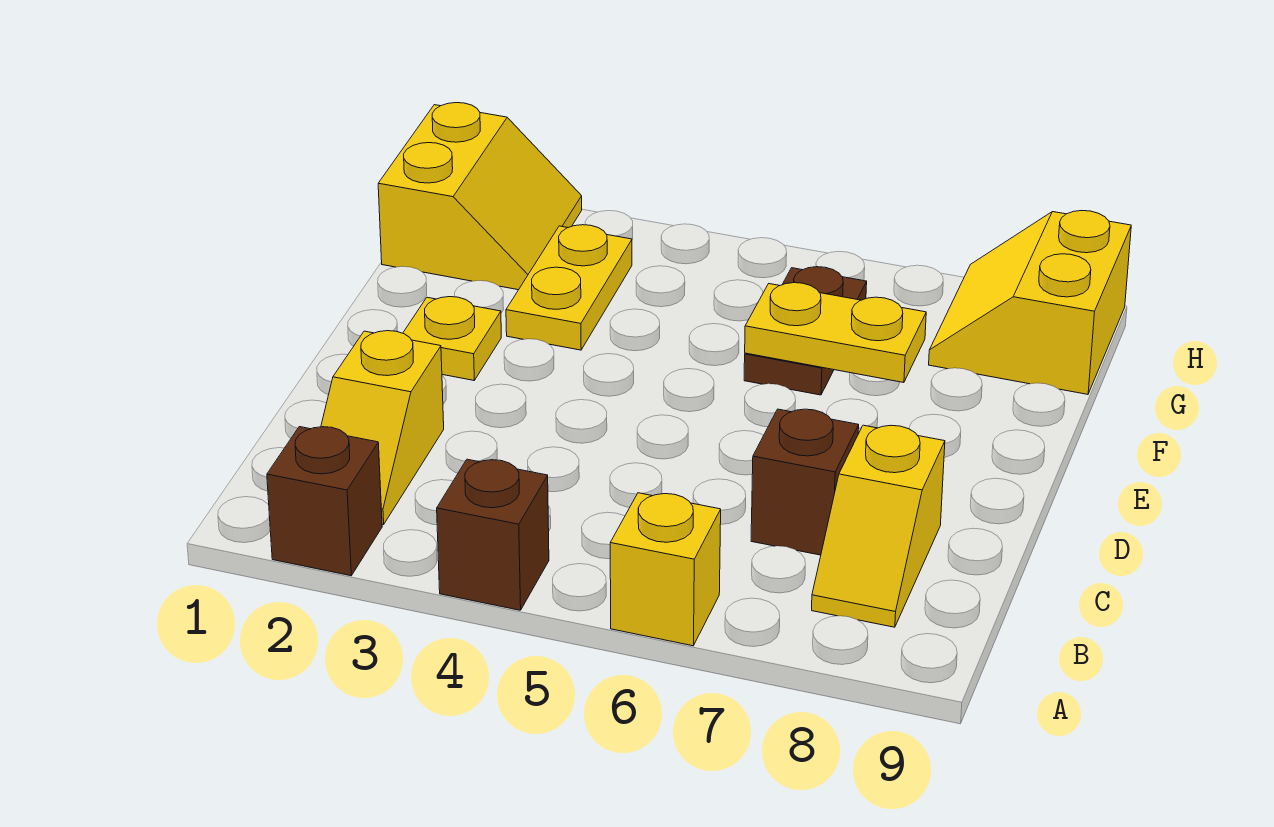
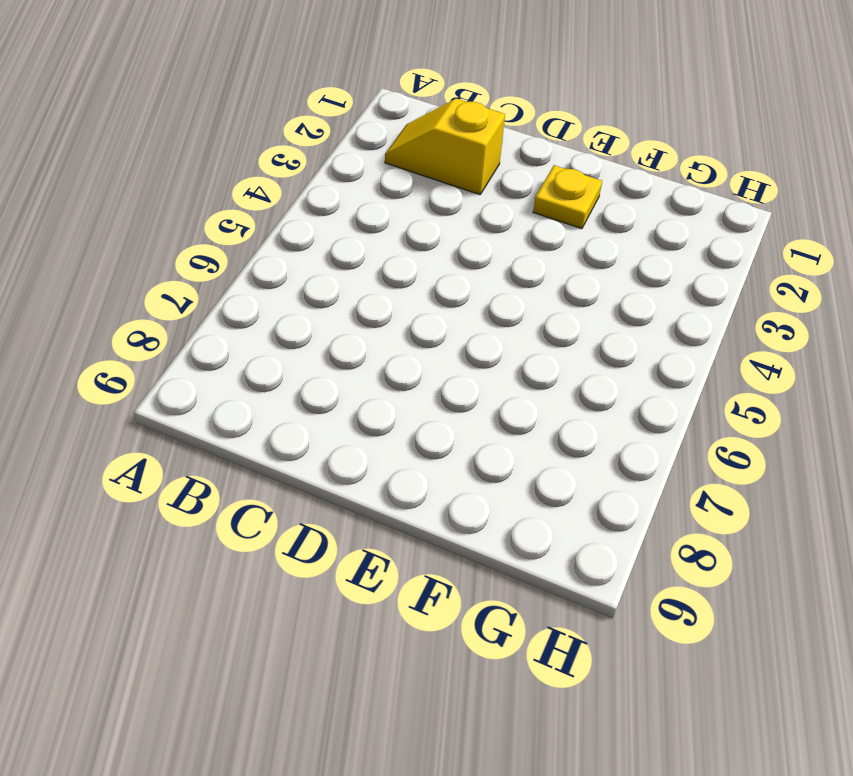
none -> brown 1x1 brick [267,427,382,576]
none -> brown 1x1 brick [437,459,549,610]
none -> yellow 1x1 brick [610,493,721,646]

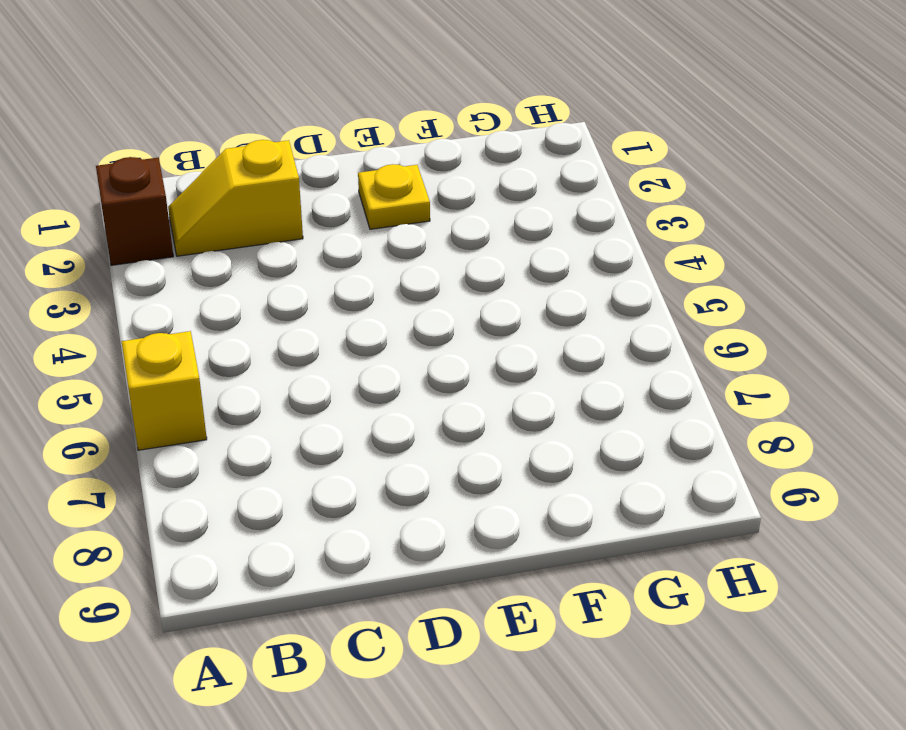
none -> brown 1x1 brick [437,459,549,610]
none -> yellow 1x2 slope [812,425,945,627]
none -> brown 1x1 brick [751,409,859,555]

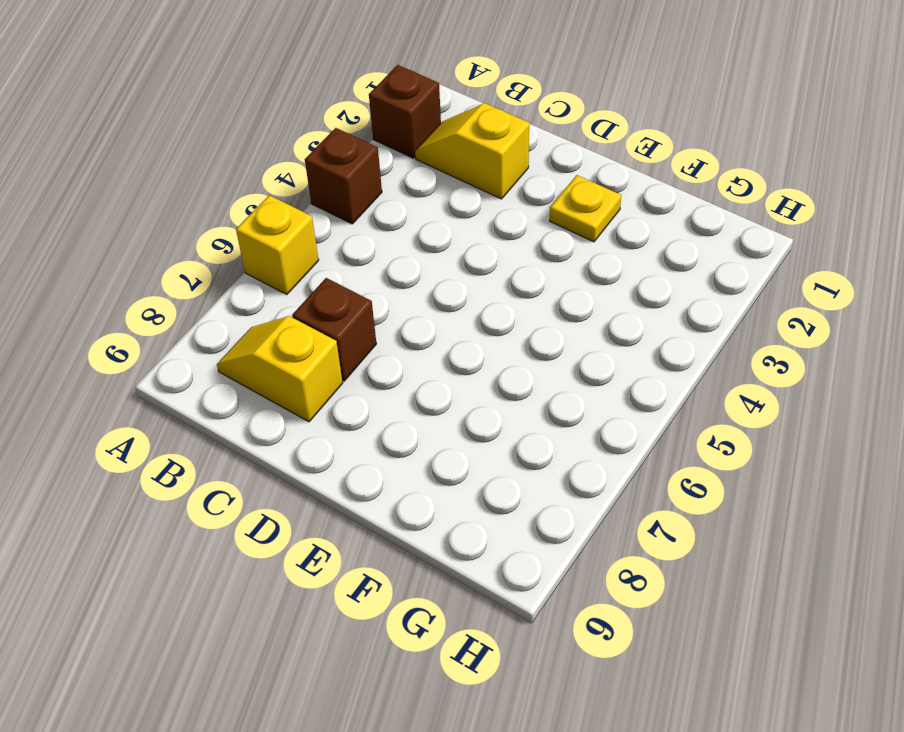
none -> yellow 1x2 plate [506,225,632,350]
none -> brown 1x2 plate [744,267,867,395]
none -> yellow 2x2 slope [378,103,582,290]

